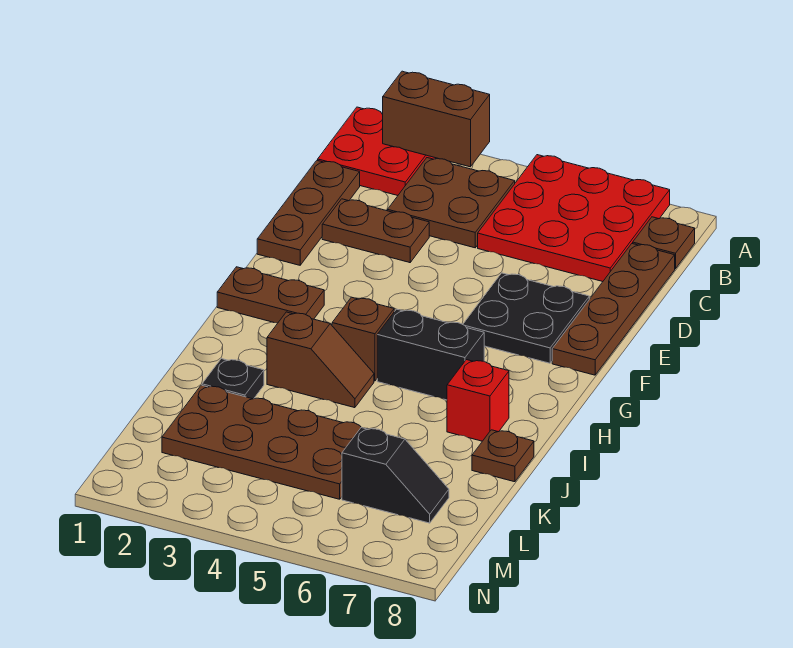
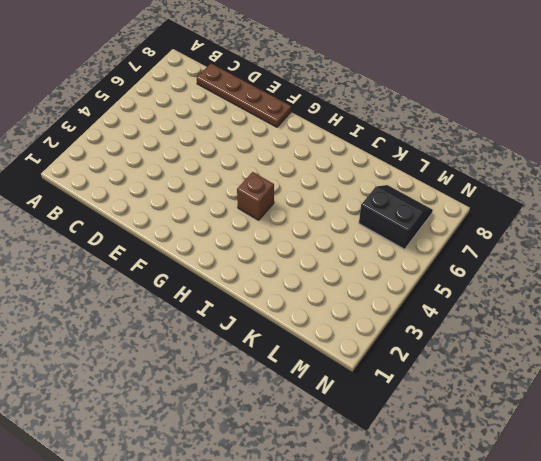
black 2x2 slope [359,185,433,249] -> black 1x2 slope [342,428,449,523]
none -> red 2x2 plate [318,107,435,195]
none -> red 3x3 plate [478,155,670,282]
none -> brown 2x2 plate [388,158,515,248]

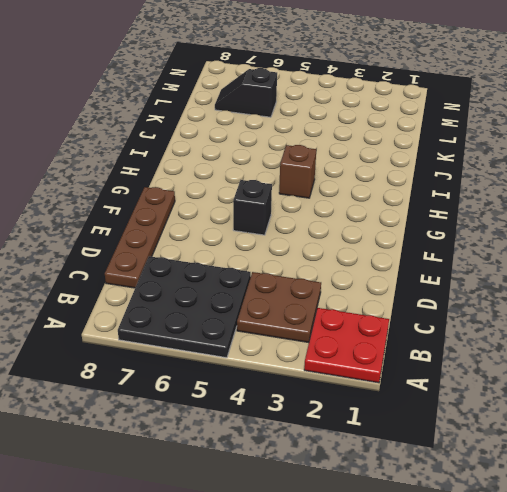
black 3x3 plate [118,256,251,358] -> red 3x3 plate [478,155,670,282]
black 1x1 brick [233,180,272,235] -> none
none -> brown 1x1 plate [633,217,695,269]
none -> brown 1x3 plate [257,160,360,265]
none -> brown 1x2 plate [322,199,429,263]

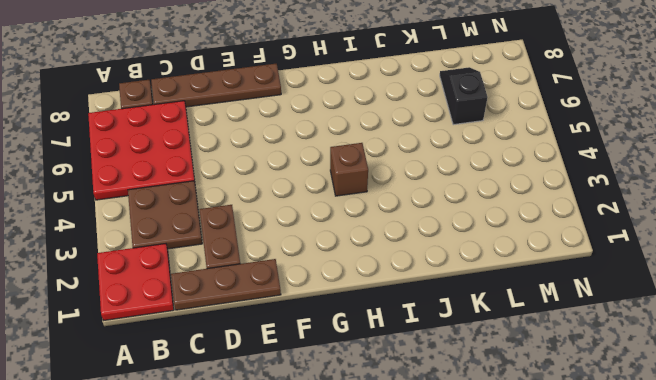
none -> black 2x2 plate [463,273,589,363]
none -> brown 1x2 plate [217,267,324,323]
none -> black 1x2 brick [377,309,484,400]

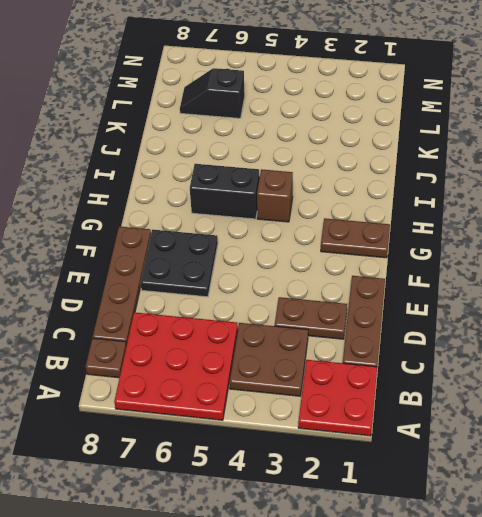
none -> brown 1x2 slope [267,312,374,408]
none -> red 1x1 brick [447,360,509,441]
none -> black 1x1 plate [202,359,264,399]

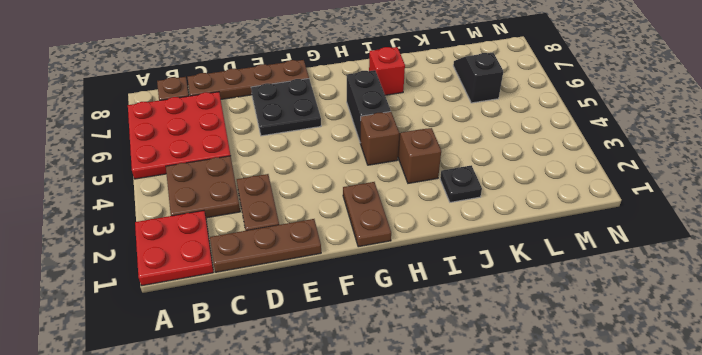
none -> brown 1x1 plate [472,430,534,482]
none -> brown 2x4 plate [162,385,361,499]
none -> brown 1x2 brick [383,71,490,167]

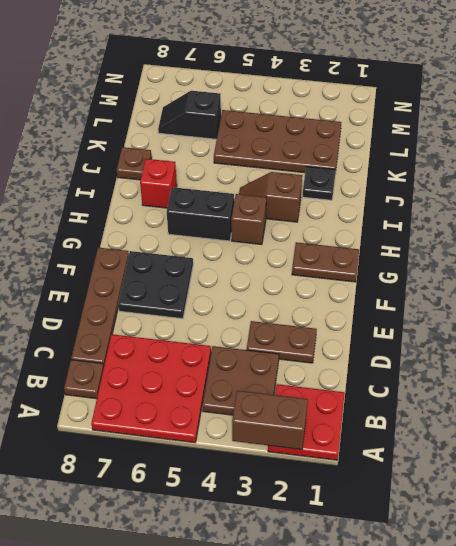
none -> brown 1x3 plate [257,160,360,265]

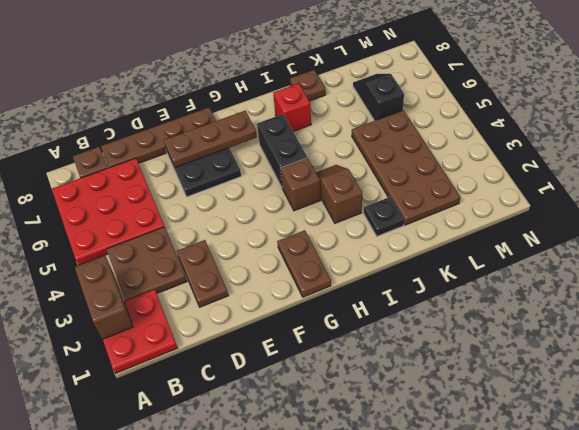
brown 1x3 plate [164,111,257,167] -> brown 1x3 plate moved to [257,160,360,265]

